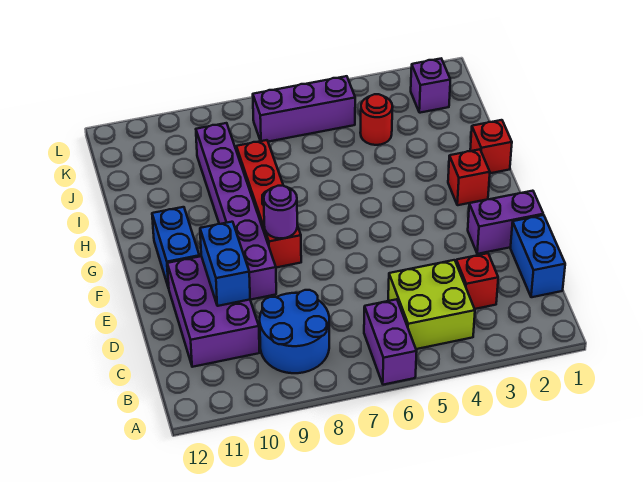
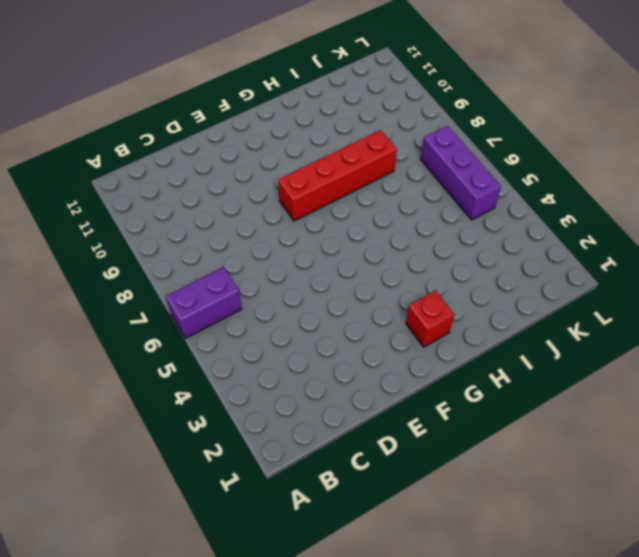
none -> lime 2x2 brick [388,260,475,349]
none -> blue 2x2 round brick [260,290,329,373]
none -> blue 1x2 brick [510,215,565,297]

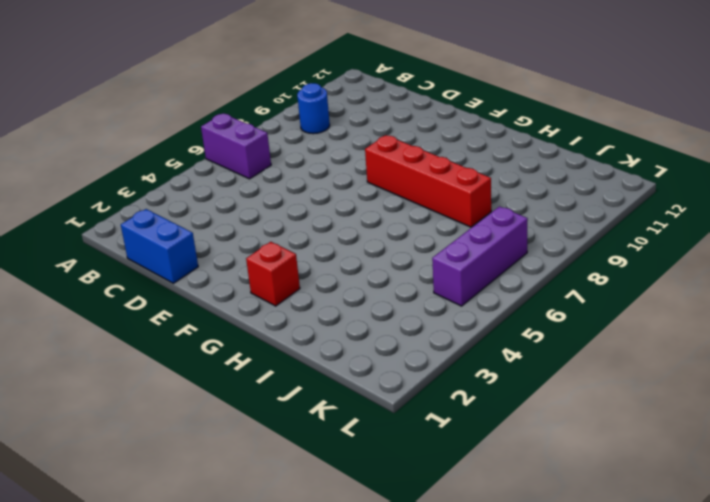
blue 1x1 round brick [297,83,330,134] -> blue 2x2 round brick [260,290,329,373]
none -> lime 2x2 brick [388,260,475,349]
none -> red 1x1 brick [456,253,498,309]
none -> purple 2x3 brick [167,256,260,367]

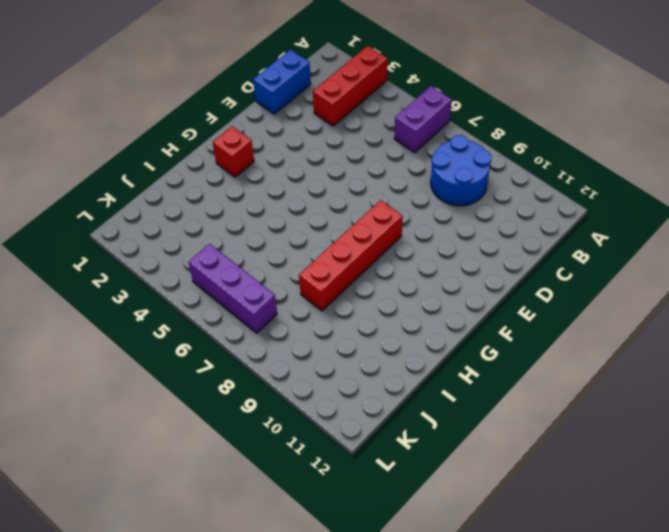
red 1x3 brick [313,46,387,126] -> red 1x1 brick [456,253,498,309]
none -> lime 2x2 brick [388,260,475,349]
none -> purple 2x3 brick [167,256,260,367]
none -> purple 1x2 brick [468,191,543,254]

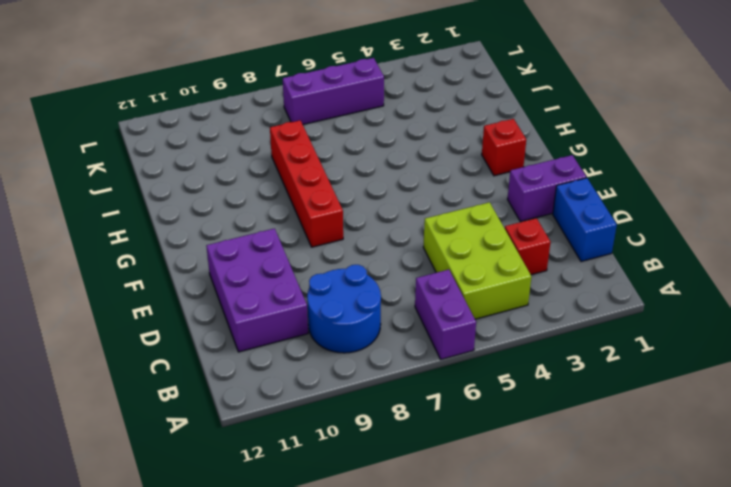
lime 2x3 brick [423,202,531,319] -> lime 2x2 brick [388,260,475,349]
none -> purple 1x6 brick [196,123,276,300]
none -> blue 1x2 brick [152,207,199,288]
none -> red 1x1 brick [470,120,512,173]

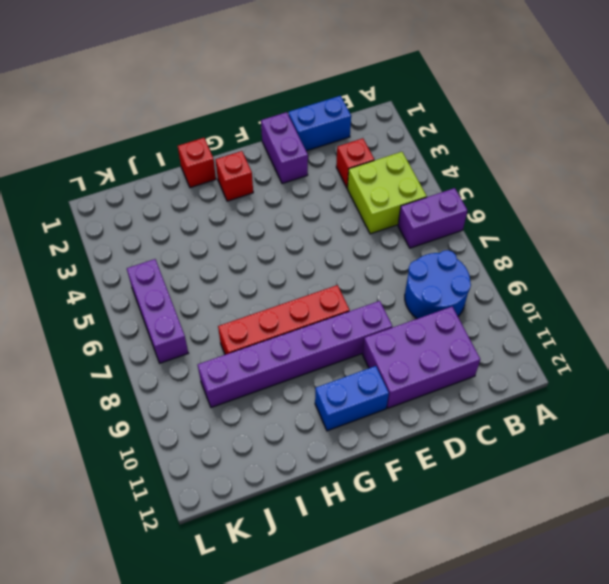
none -> red 1x1 round brick [360,94,393,145]
none -> purple 1x1 brick [411,59,450,113]
none -> blue 1x2 brick [200,222,250,306]

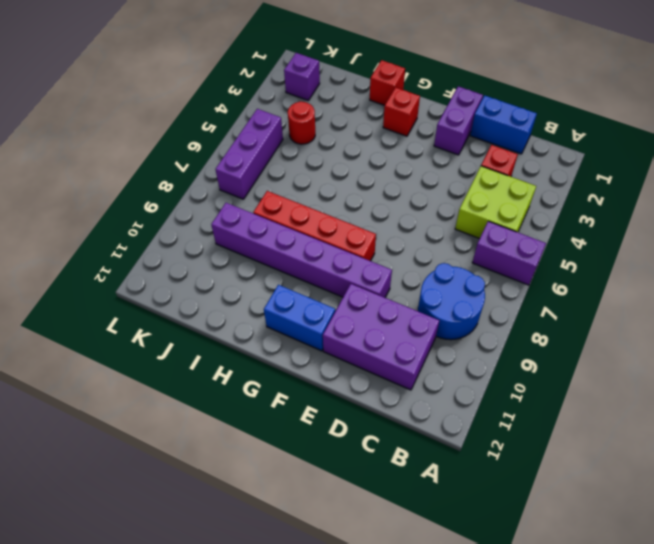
none -> blue 1x2 brick [200,222,250,306]
none -> purple 1x1 round brick [264,186,297,238]

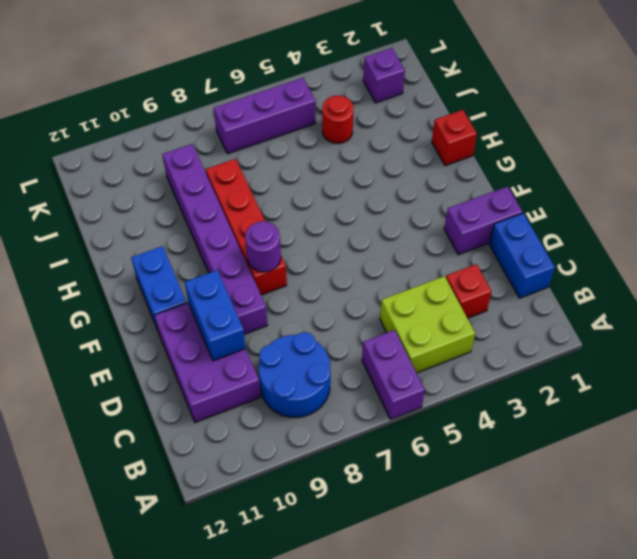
none -> red 1x1 brick [448,149,490,205]

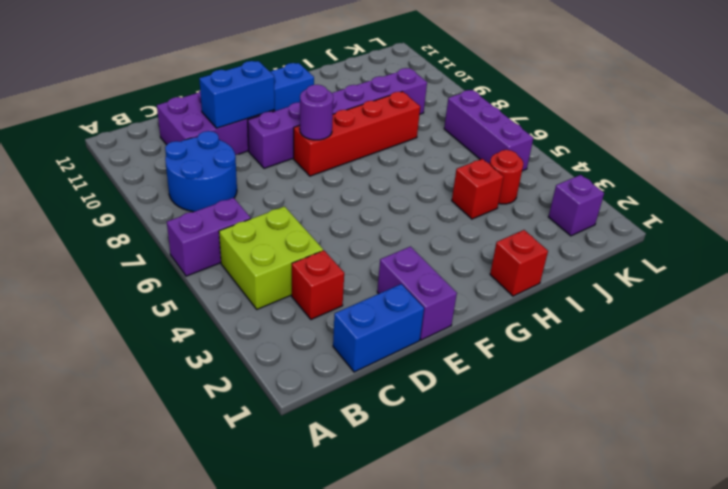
red 1x1 brick [452,159,503,219] -> red 1x1 brick moved to [448,149,490,205]

